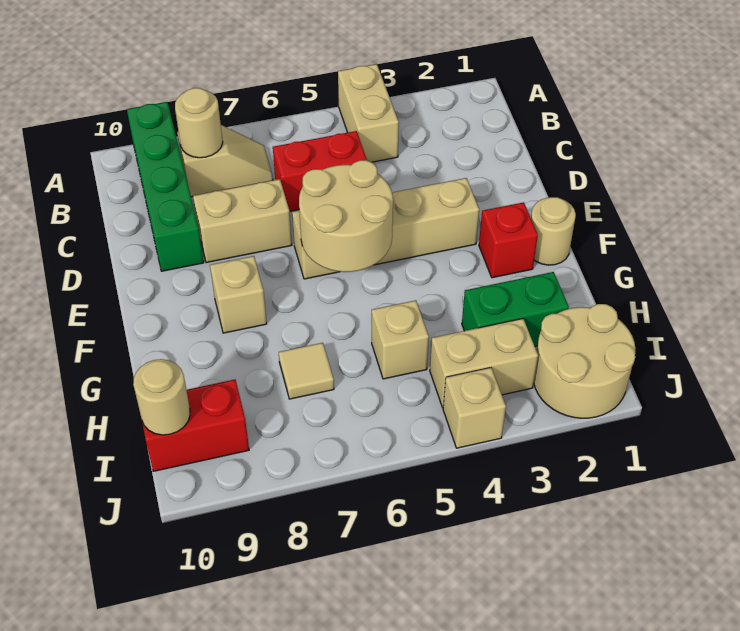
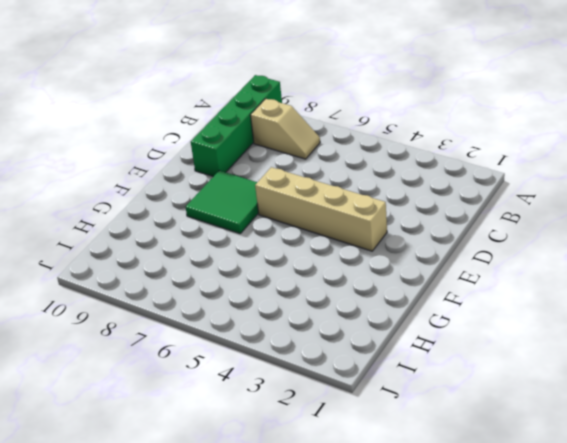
green 2x2 tile [186,171,258,234] -> tan 1x1 brick [210,256,267,333]
none -> tan 1x2 brick [338,64,399,162]
none -> red 1x2 brick [273,131,367,211]
none -> tan 1x2 brick [193,179,292,263]

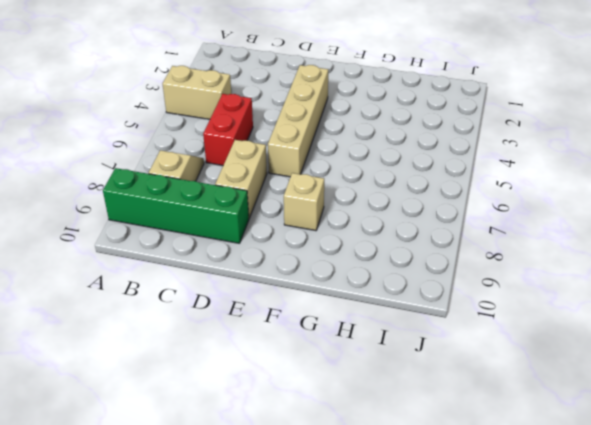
none -> tan 1x1 round brick [531,197,576,265]
none -> red 1x1 brick [479,202,538,278]
none -> green 1x2 brick [462,272,569,346]

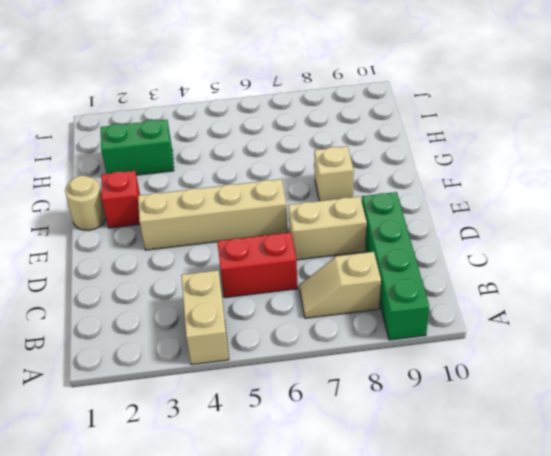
none -> tan 1x1 brick [372,300,429,379]
none -> tan 1x1 tile [279,343,334,399]
none -> tan 2x2 round brick [534,304,635,418]

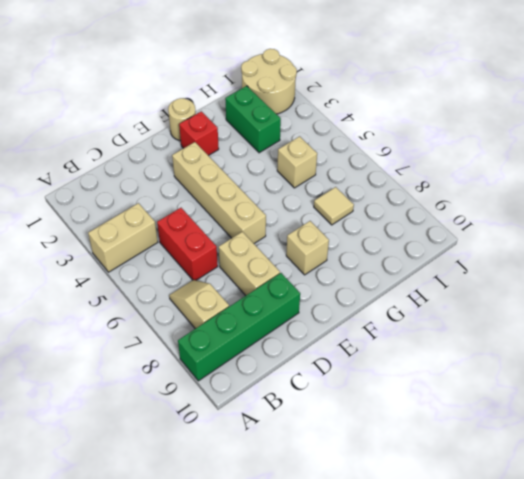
none -> tan 1x2 brick [430,319,538,408]
none -> red 1x2 brick [142,380,249,471]
none -> tan 1x1 brick [443,368,506,448]

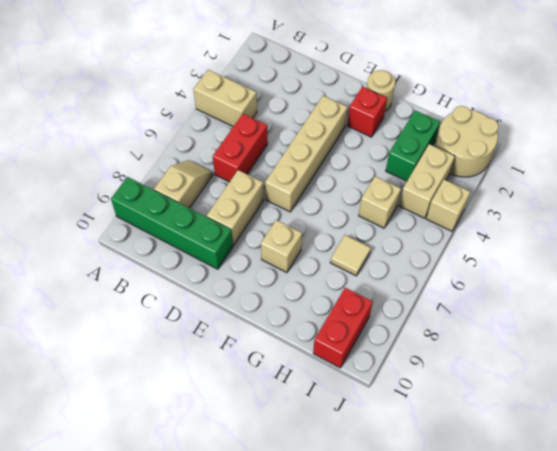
none -> tan 1x1 round brick [175,88,223,158]
none -> tan 2x2 round brick [299,160,393,272]
none -> tan 1x1 round brick [133,359,190,435]

